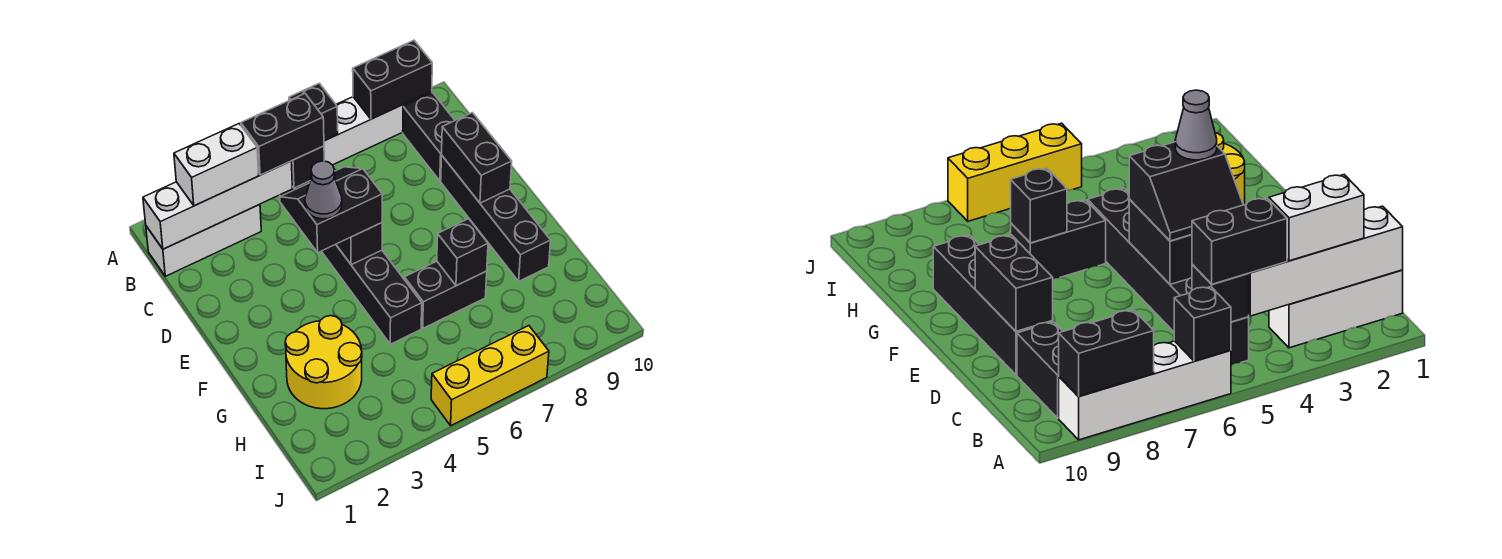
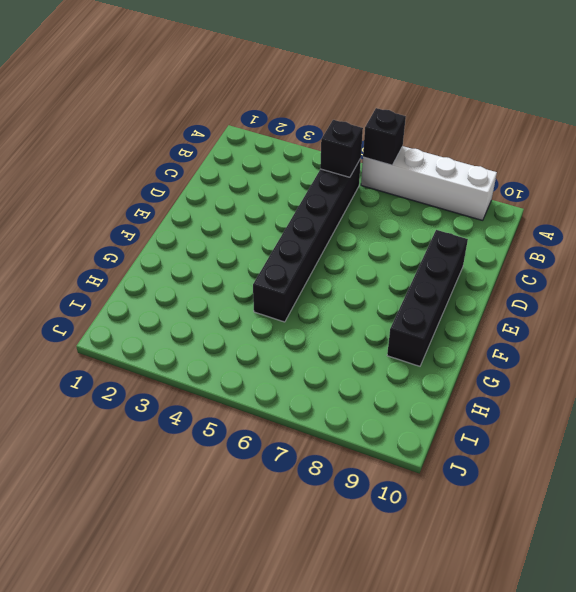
none -> white 1x3 brick [146,204,261,276]
none -> black 1x2 brick [403,93,455,181]
none -> yellow 2x2 round brick [285,316,362,409]

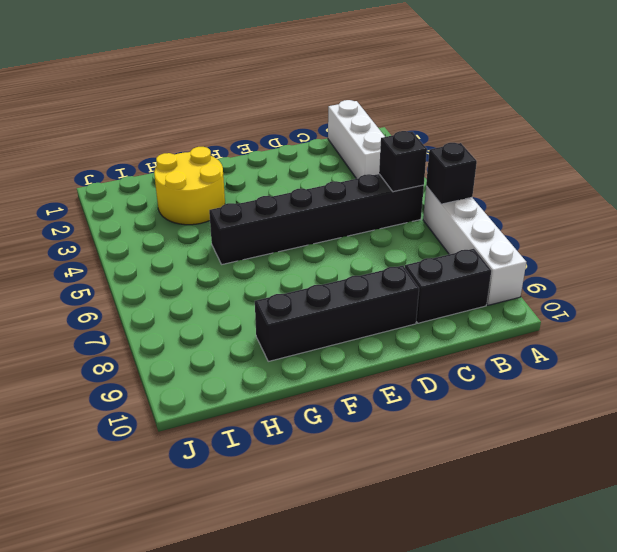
none -> black 1x2 brick [404,261,487,328]
none -> yellow 1x3 brick [431,326,549,425]
none -> black 1x2 brick [353,40,432,119]

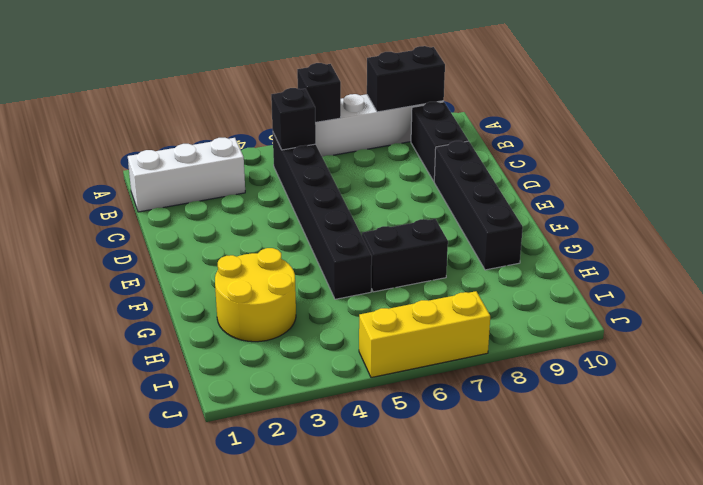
none -> white 1x4 brick [143,161,292,249]
none -> black 1x2 brick [336,223,382,265]
none -> black 1x2 brick [442,113,512,203]

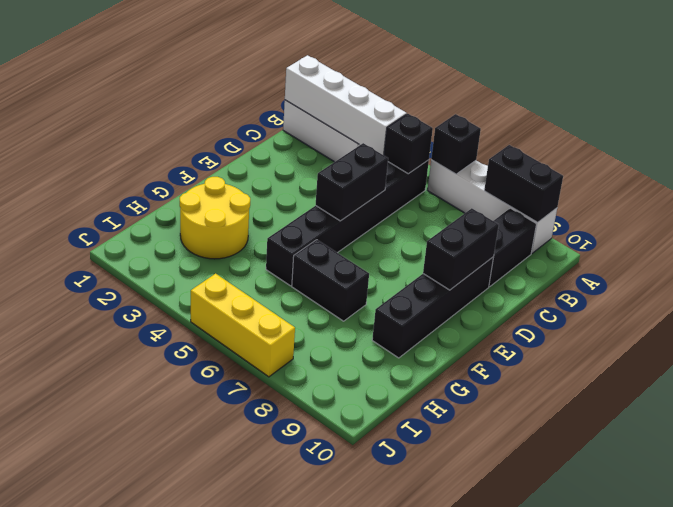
none -> black 1x1 brick [437,219,488,286]
none -> white 1x2 brick [174,124,259,206]
none -> black 1x2 brick [241,94,324,175]

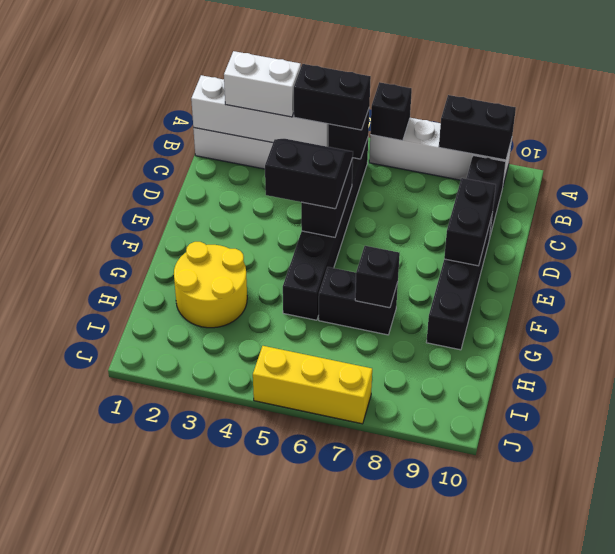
none -> grey 1x1 cone [305,161,342,219]

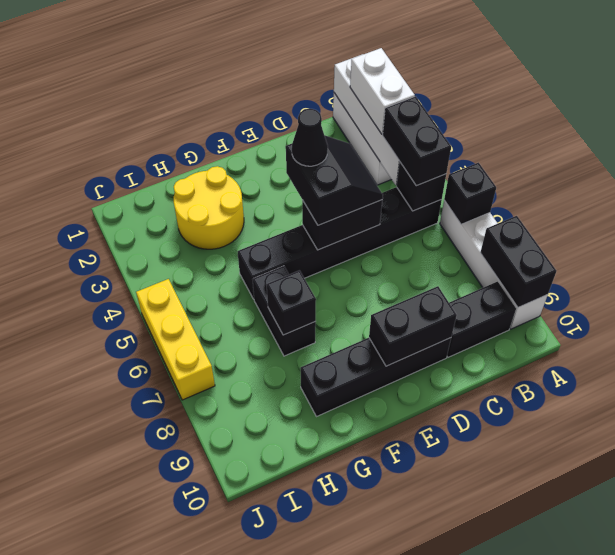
black 1x1 cone [292,109,328,166] -> grey 1x1 cone [305,161,342,219]

